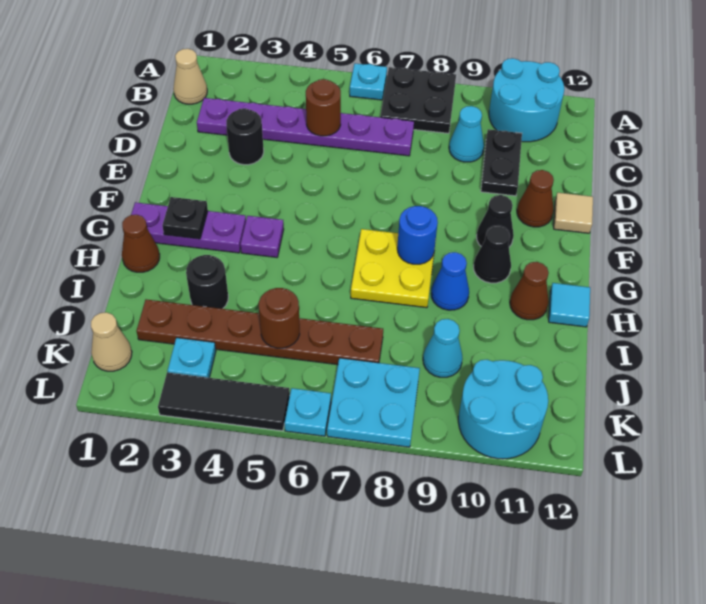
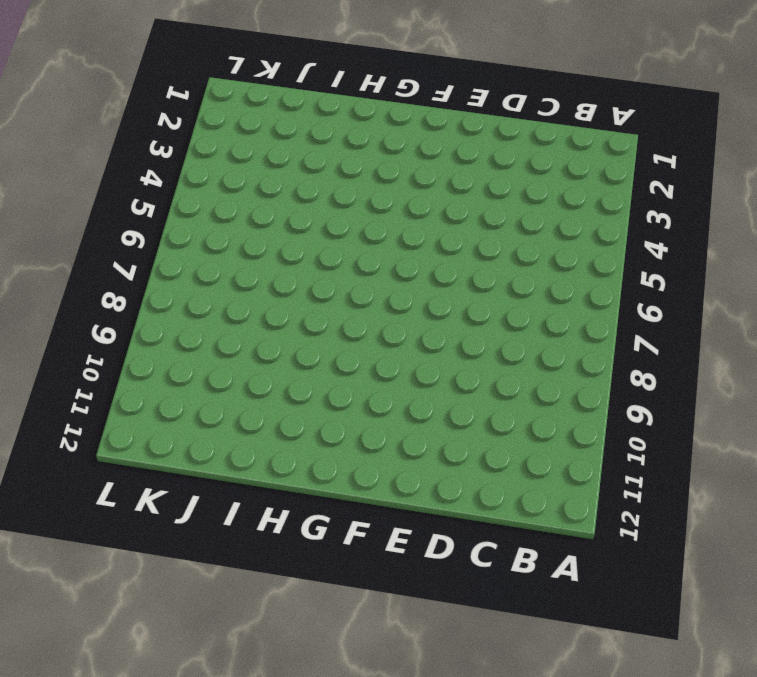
none -> cyan 1x1 plate [350,63,387,100]
none -> black 2x2 plate [380,67,456,133]
none -> cyan 2x2 round brick [489,58,564,142]
none -> tan 1x1 cone [173,49,207,104]

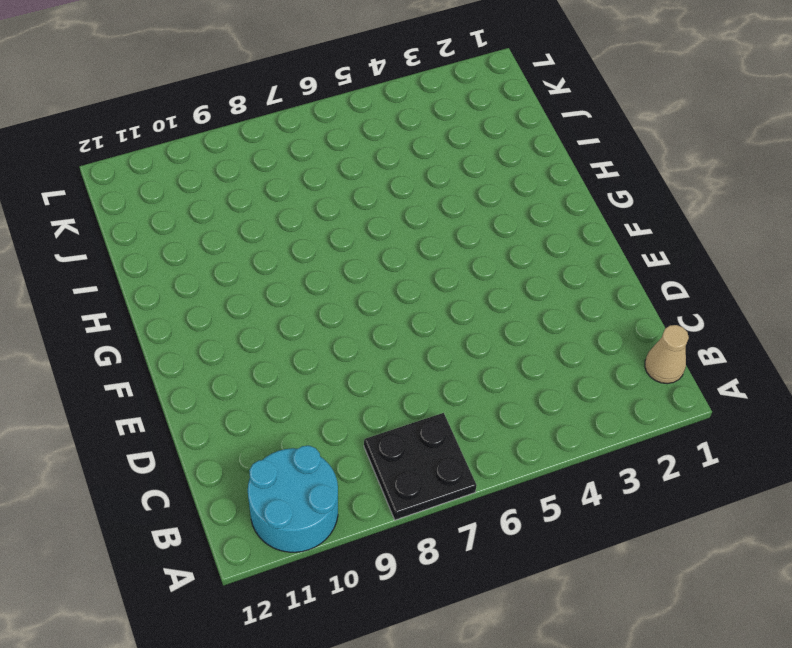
none -> cyan 1x1 plate [350,63,387,100]
none -> purple 1x6 plate [197,98,414,156]
none -> cyan 1x1 cone [449,106,484,162]
none -> black 1x2 plate [481,129,522,196]

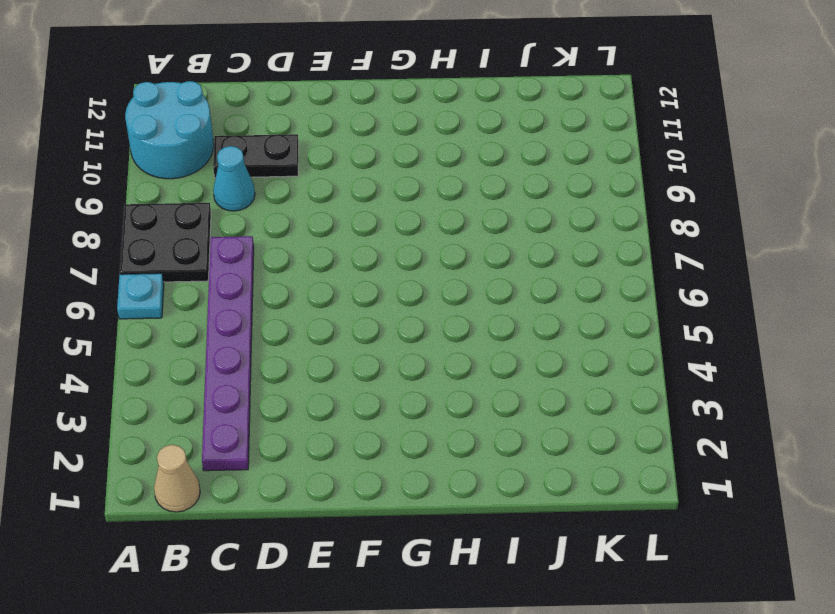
none -> black 1x1 round brick [226,108,264,165]
none -> brown 1x1 cone [517,170,554,227]
none -> tan 1x1 tile [554,193,593,233]
none -> black 1x1 cone [477,195,514,247]

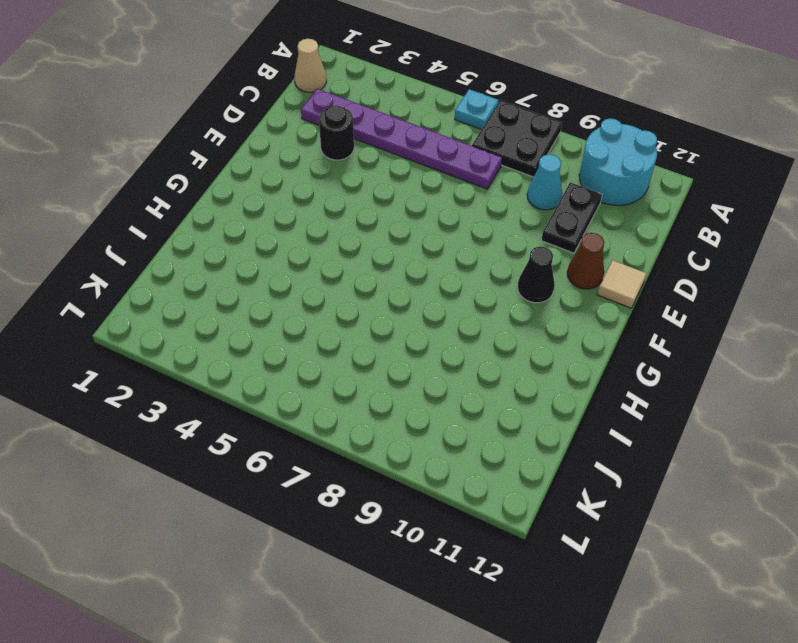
none -> purple 1x3 plate [131,202,246,253]
none -> purple 1x1 plate [240,216,284,257]
none -> yellow 2x2 plate [351,229,436,308]
none -> black 1x1 cone [474,225,511,283]

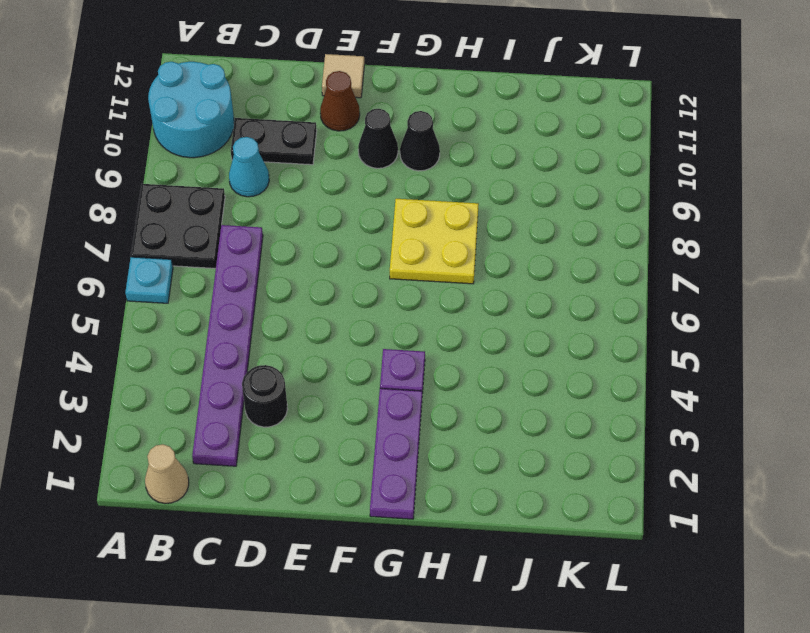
none -> brown 1x1 cone [122,215,160,272]
none -> blue 1x1 cone [431,252,469,310]
none -> brown 1x1 cone [510,262,549,320]
none -> cyan 1x1 tile [549,283,590,327]

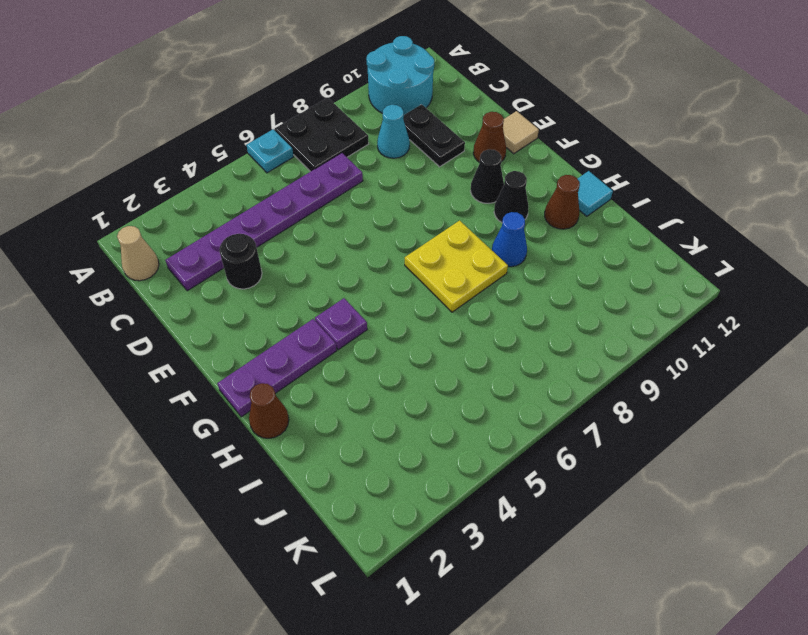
none -> black 1x1 round brick [186,255,228,309]
none -> brown 1x6 plate [136,299,383,365]
none -> cyan 1x1 cone [423,319,462,377]
none -> tan 1x1 cone [91,312,132,371]

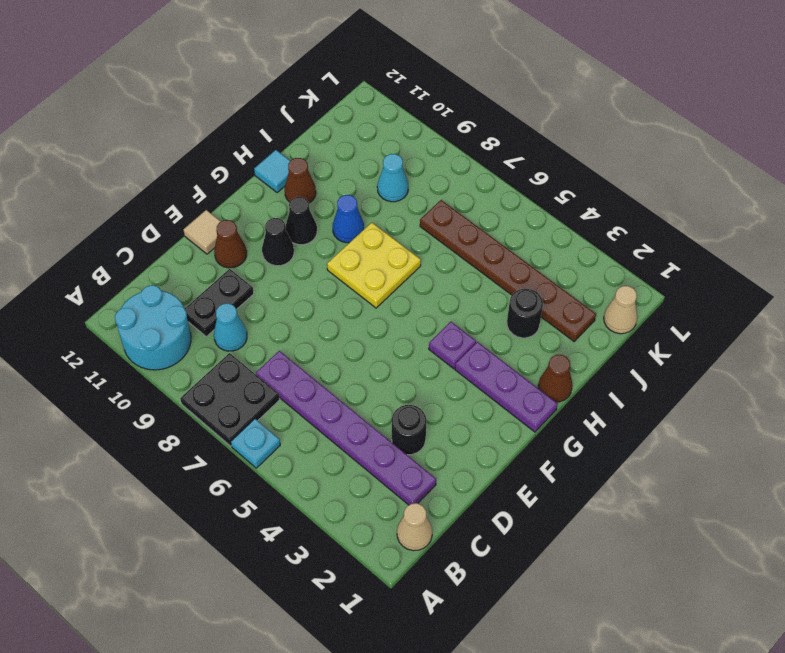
none -> cyan 1x1 plate [168,338,216,378]
none -> cyan 2x2 plate [327,358,420,447]
none -> cyan 2x2 round brick [458,360,548,459]
none -> black 1x3 tile [158,372,290,431]

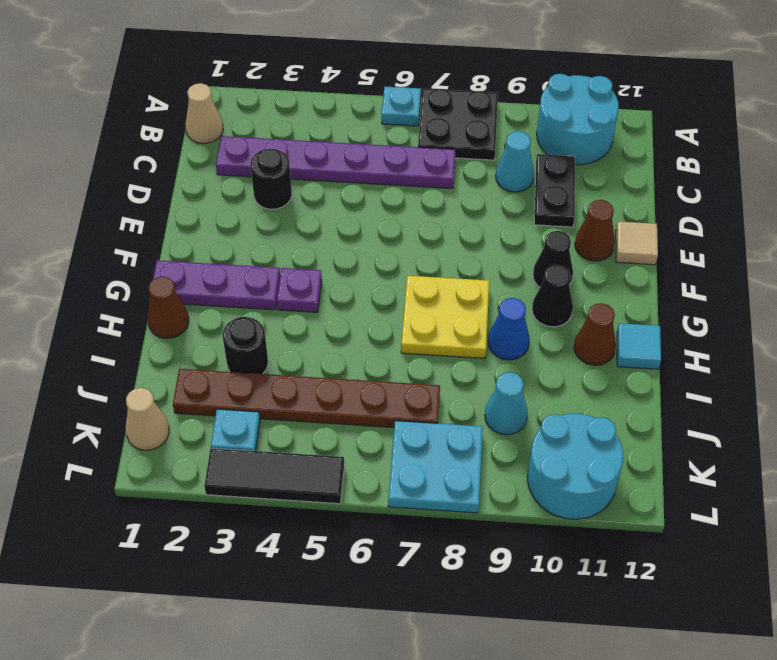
none -> cyan 1x1 plate [285,388,331,436]
none -> brown 1x1 round brick [306,79,341,136]
none -> black 1x1 plate [162,197,208,239]
none -> blue 1x1 round brick [397,206,438,264]

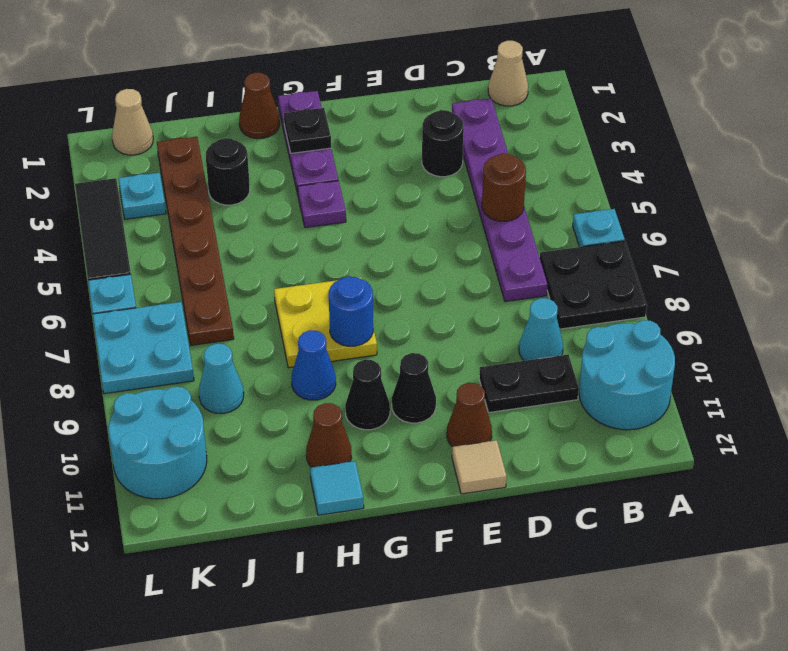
none -> brown 1x1 round brick [259,288,300,348]

